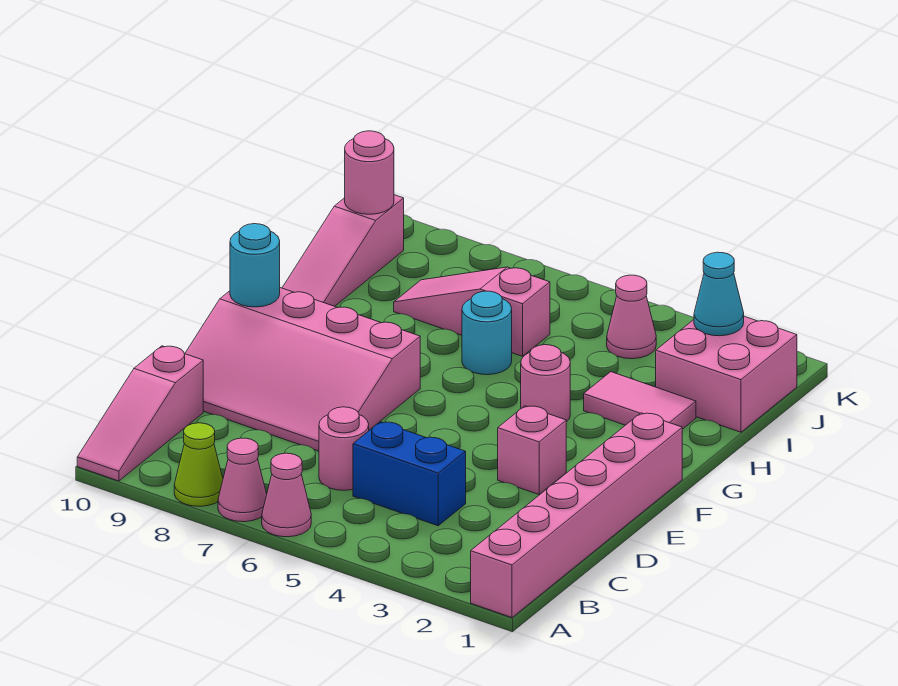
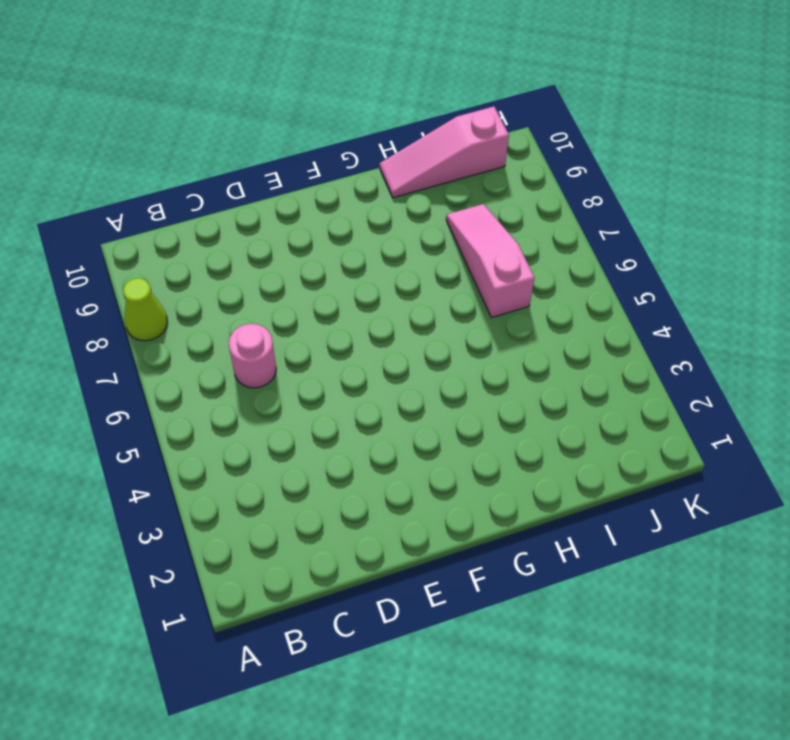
none -> pink 1x6 brick [471,413,682,618]
none -> pink 1x1 cone [262,453,311,537]
none -> pink 1x1 cone [218,438,267,522]

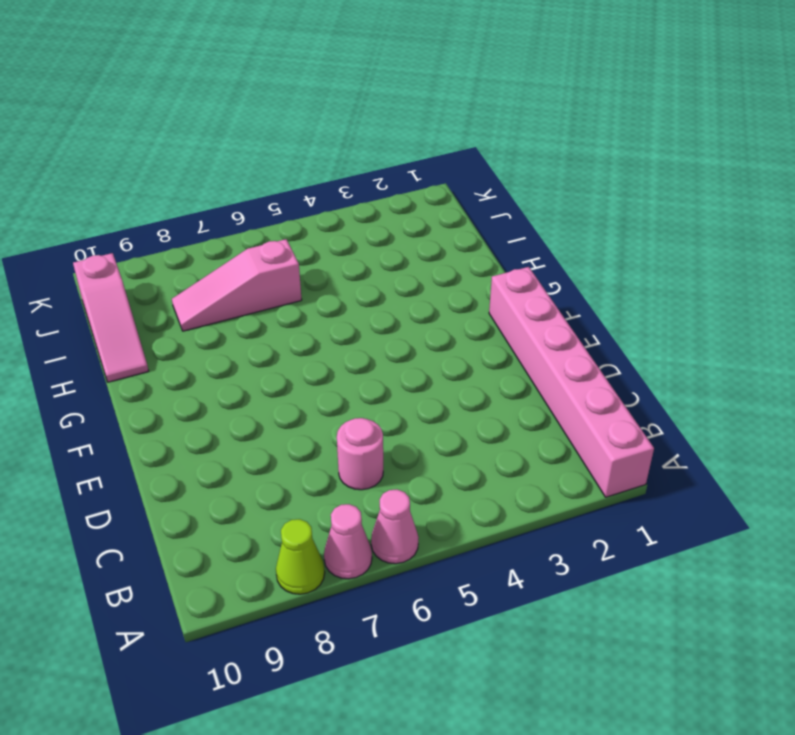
none -> pink 1x3 slope [77,346,203,481]
none -> blue 1x2 brick [353,422,466,526]
none -> pink 3x4 slope [185,288,420,451]

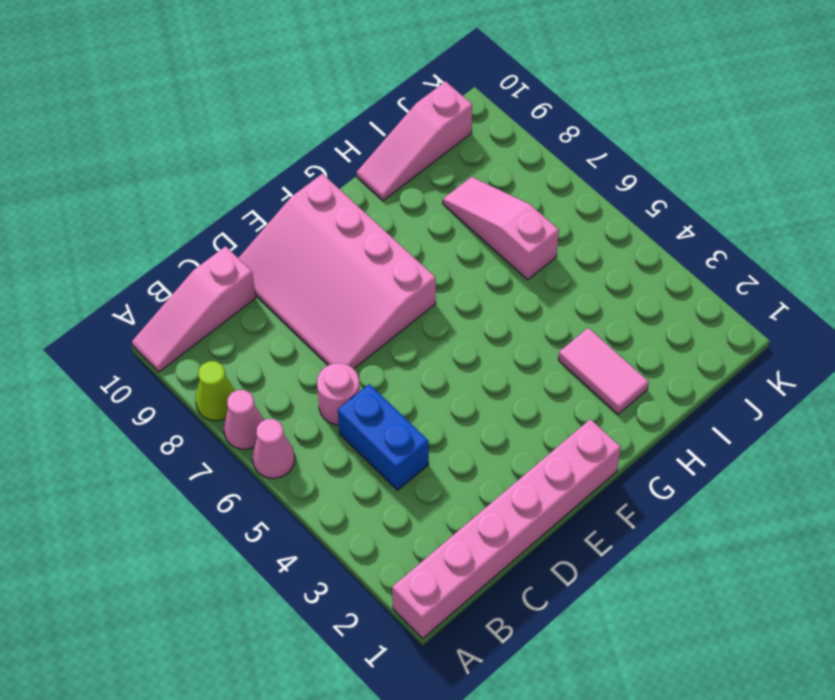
none -> pink 1x1 brick [498,406,566,495]
none -> pink 1x1 round brick [521,345,570,422]
none -> cyan 1x1 round brick [462,291,512,375]

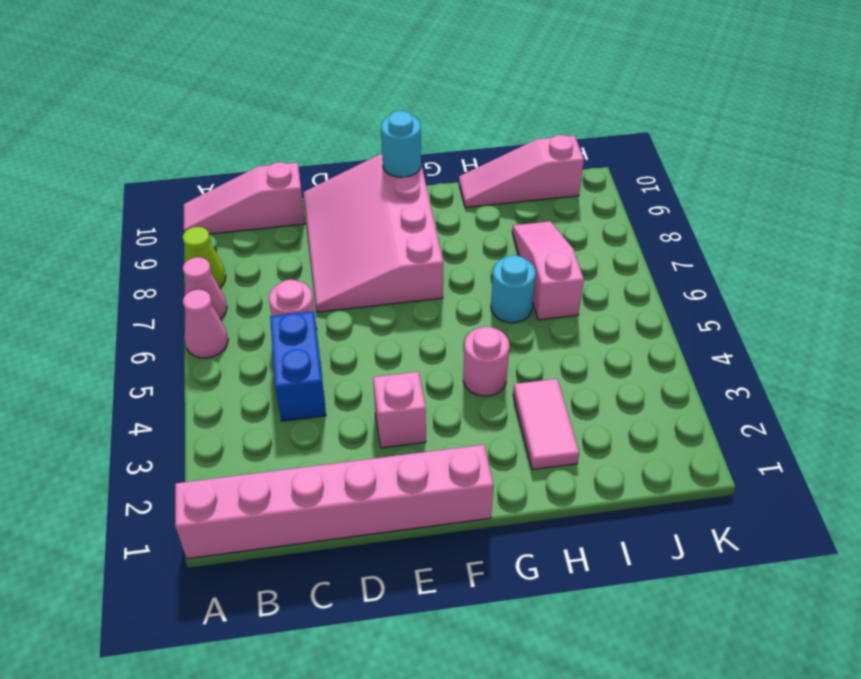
none -> pink 2x2 brick [656,316,797,432]
none -> pink 1x1 cone [607,275,656,359]
none -> cyan 1x1 cone [694,252,744,336]

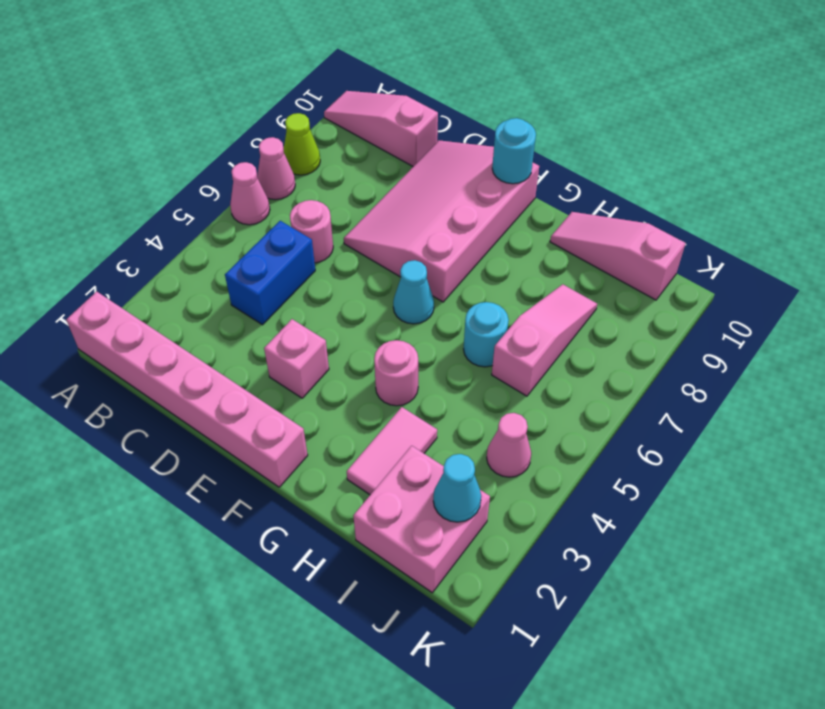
cyan 1x1 cone [393,260,434,324] -> none
none -> pink 1x1 round brick [345,131,394,214]

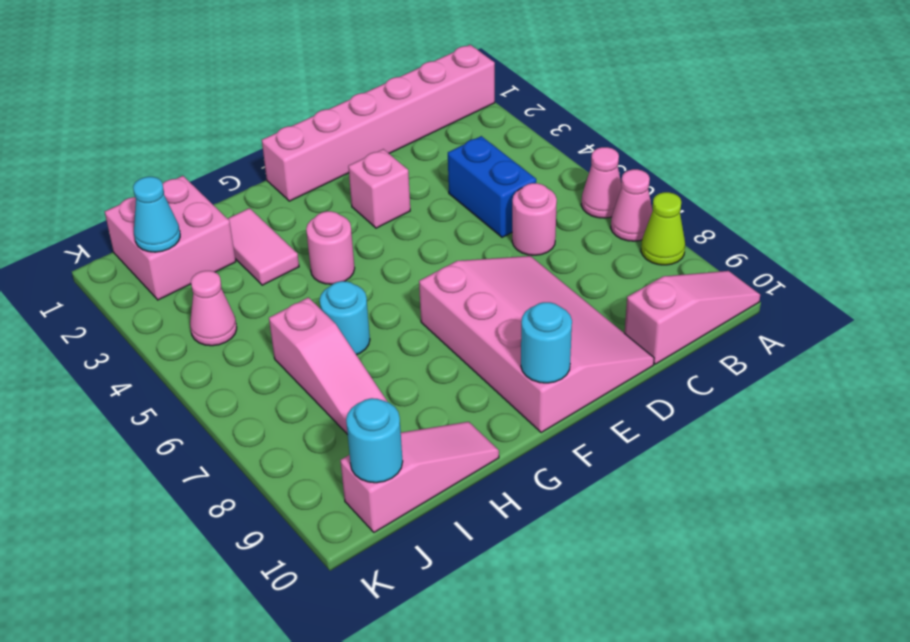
cyan 1x1 round brick [346,398,403,483] -> pink 1x1 round brick [345,131,394,214]

